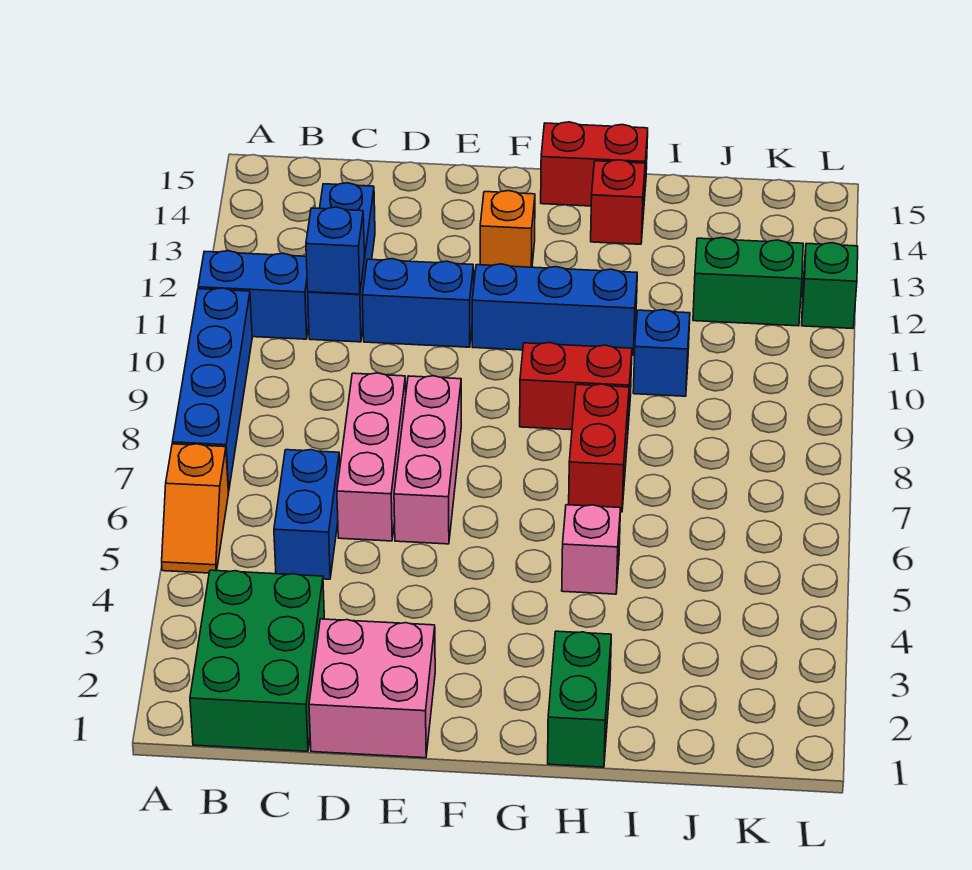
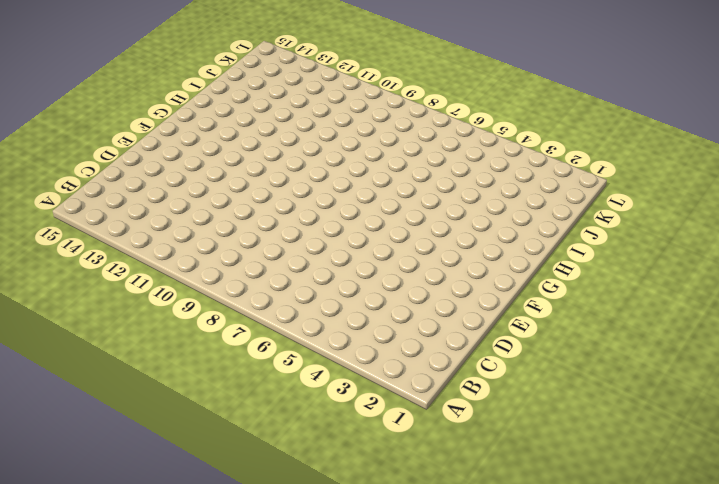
none -> orange 1x2 slope [162,444,228,573]
none -> blue 1x4 brick [172,288,252,492]
none -> blue 1x2 brick [198,251,309,339]

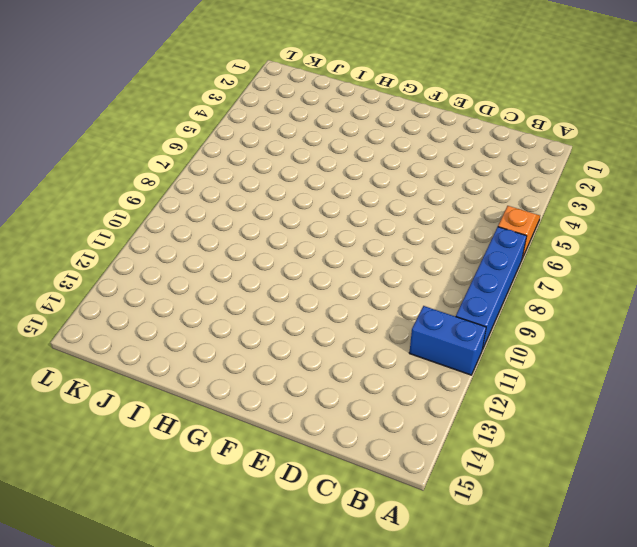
none -> green 2x3 brick [190,570,324,751]
none -> blue 1x2 brick [274,450,340,579]
none -> blue 1x3 brick [308,183,375,342]

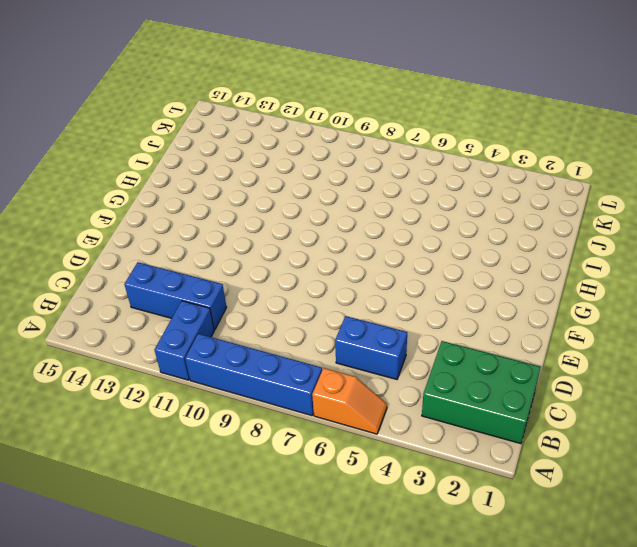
none -> pink 2x2 brick [309,619,435,758]
none -> pink 1x3 brick [337,373,406,541]
none -> blue 1x2 brick [362,259,474,347]

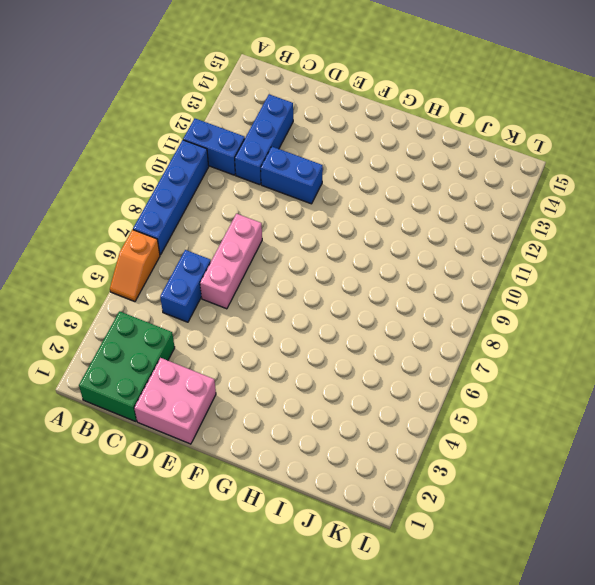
none -> pink 1x3 brick [394,376,461,544]
none -> blue 1x3 brick [472,264,637,355]
none -> orange 1x1 brick [480,191,535,267]

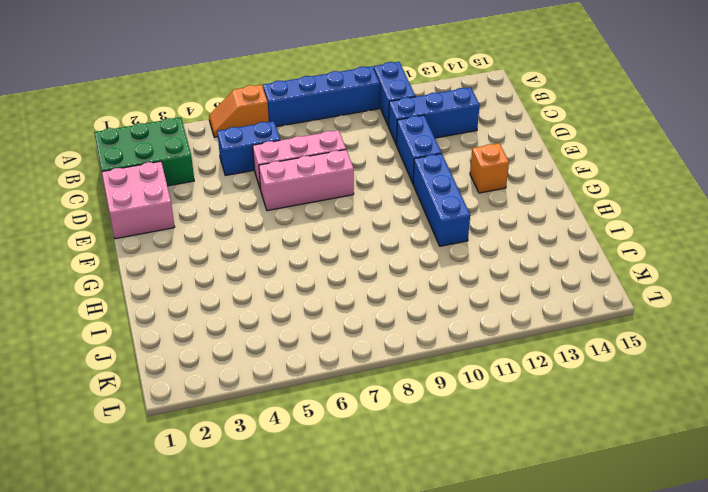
none -> red 1x2 brick [520,343,632,430]
none -> red 1x2 brick [541,122,648,206]
none -> green 1x2 brick [548,631,611,767]

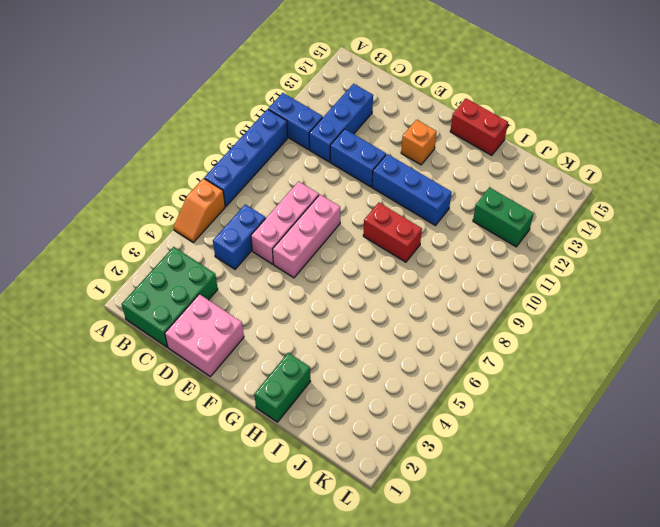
none -> pink 1x1 brick [562,505,621,594]
none -> red 1x2 brick [569,384,629,512]
none -> red 1x1 brick [591,160,645,244]

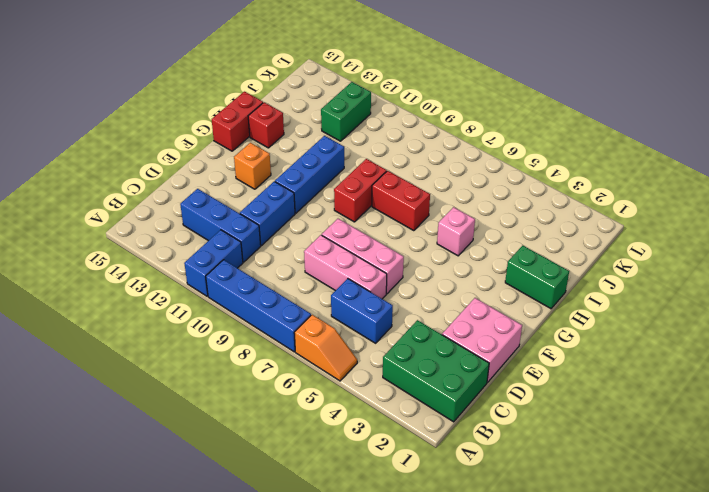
none -> blue 1x1 brick [633,310,690,396]
none -> green 1x1 brick [802,243,858,328]
none -> blue 1x1 brick [306,207,364,294]

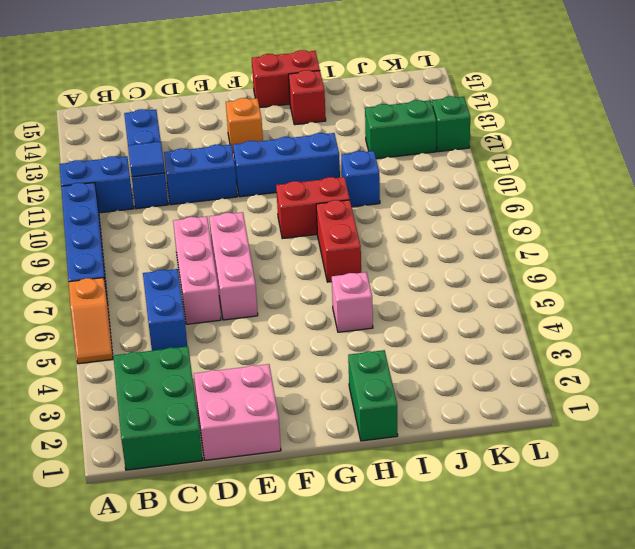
blue 1x1 tile [128,142,165,177] -> blue 1x1 brick [306,207,364,294]

